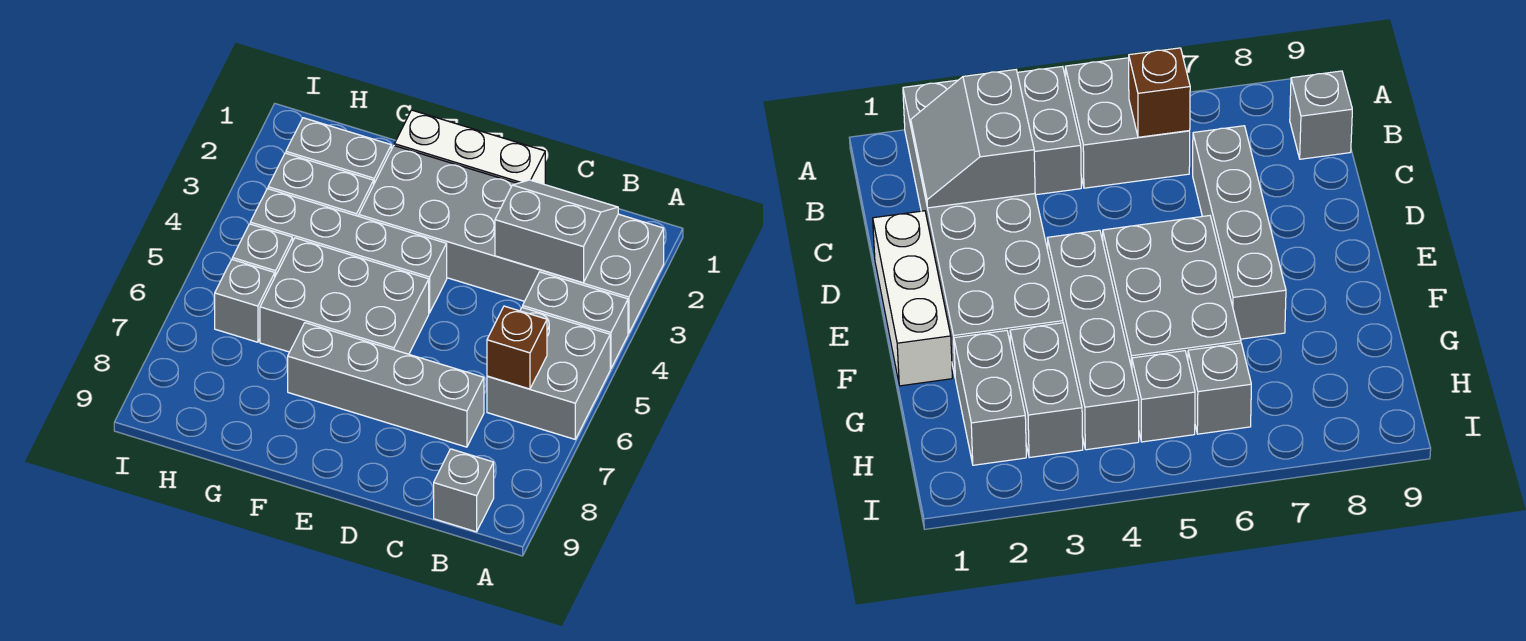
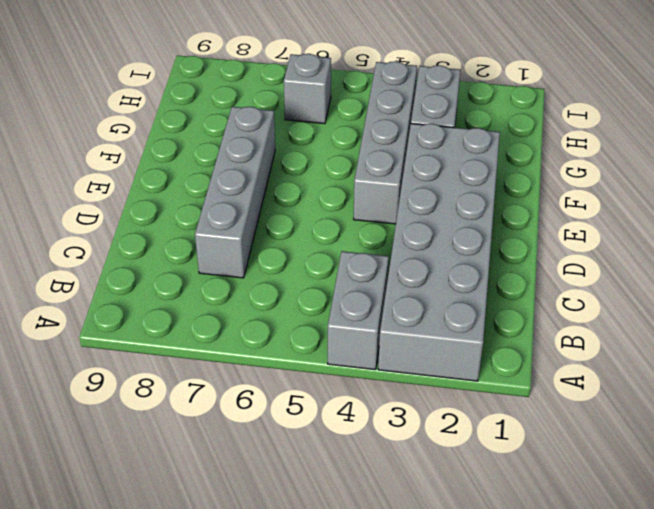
none -> grey 2x2 brick [487,307,610,439]
none -> grey 1x1 brick [434,449,494,532]
none -> white 1x3 brick [394,110,545,185]

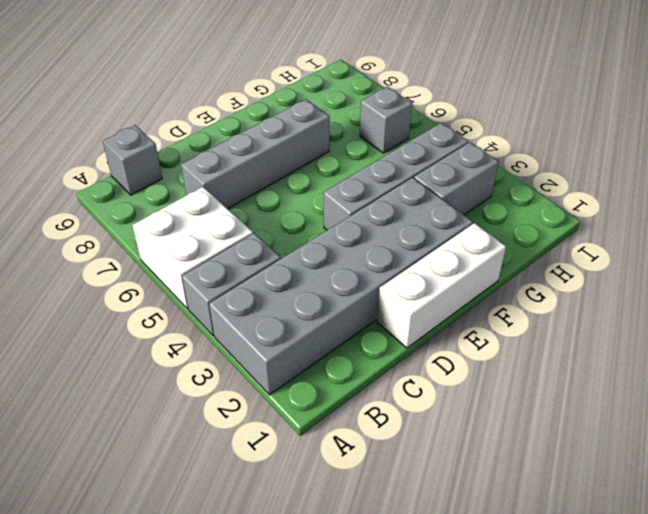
white 2x2 brick [132,187,253,309] -> grey 2x2 brick [487,307,610,439]
none -> grey 2x3 brick [260,238,429,354]
none -> grey 1x2 brick [286,118,391,183]
none -> grey 1x1 brick [232,224,293,276]

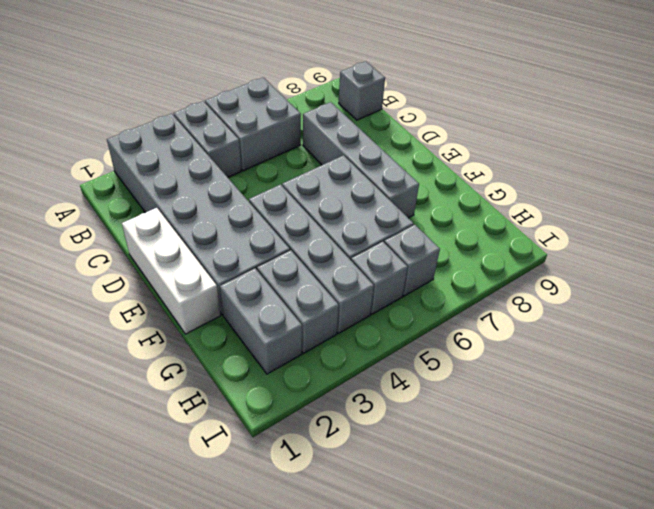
none -> grey 2x2 slope [495,180,618,283]
none -> brown 1x1 brick [487,306,547,389]

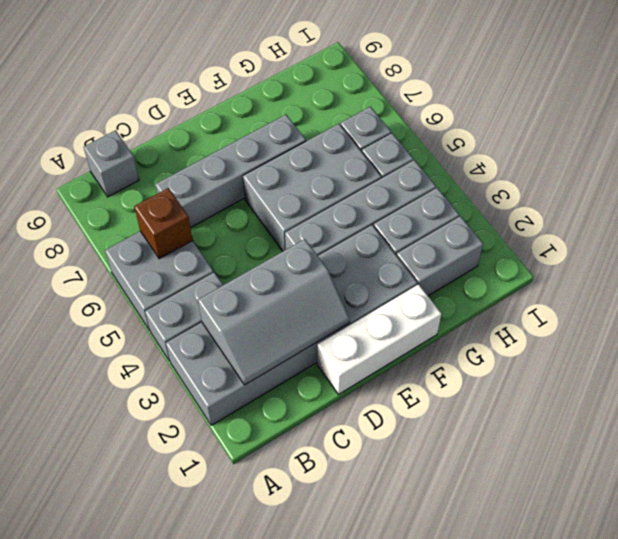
grey 2x3 slope [198,239,350,385] -> grey 2x2 slope [495,180,618,283]

